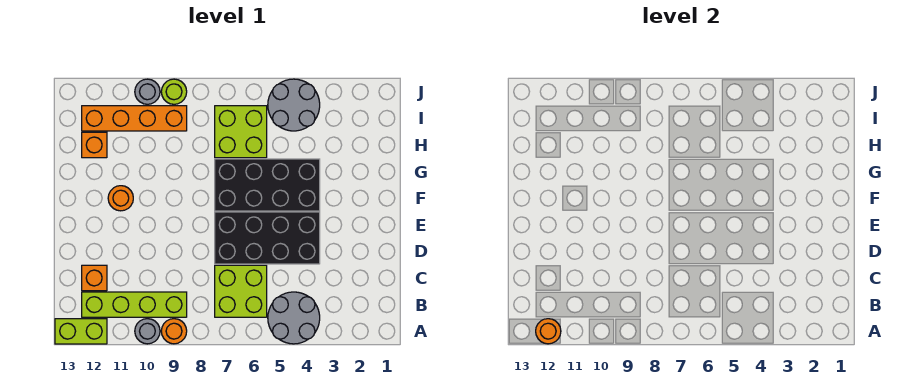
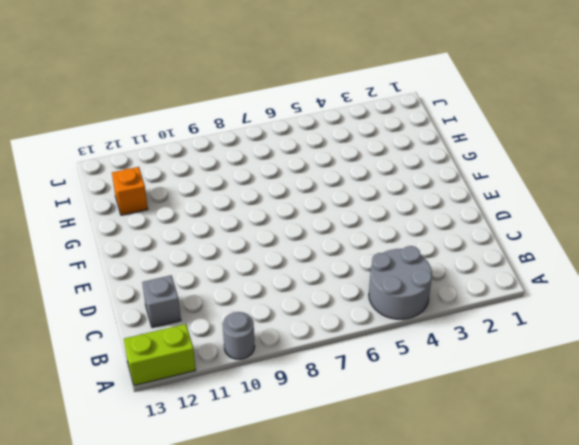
grey 1x1 brick [142,275,181,328] -> orange 1x1 brick [82,265,107,291]
none -> orange 1x1 round brick [161,319,187,344]
none -> lime 2x2 brick [215,265,267,317]
none -> lime 1x4 brick [82,292,187,317]

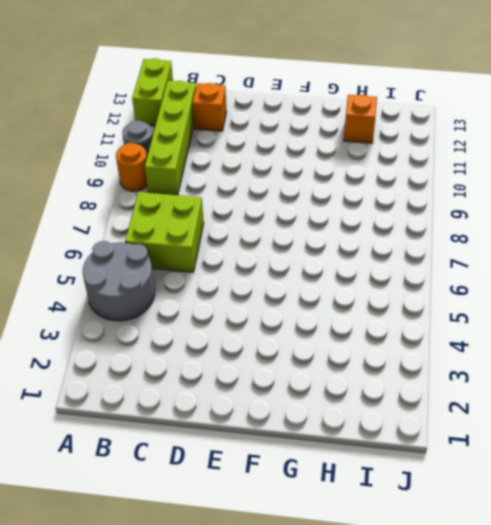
none -> black 2x4 brick [215,212,320,264]
none -> black 2x4 brick [215,159,320,211]
none -> orange 1x1 round brick [108,186,133,211]

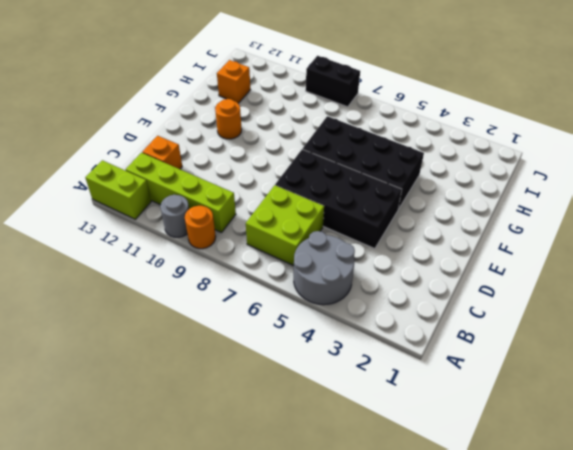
black 1x2 brick [306,56,360,107] -> lime 1x1 round brick [161,79,187,104]
none -> lime 2x2 brick [215,106,267,158]
none -> grey 2x2 round brick [268,79,320,131]
none -> orange 1x4 brick [82,106,187,131]

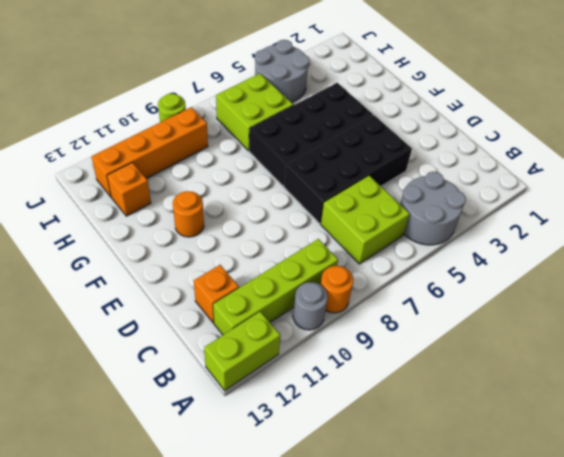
none -> grey 1x1 round brick [135,79,160,104]
none -> orange 1x1 round brick [536,319,561,344]

